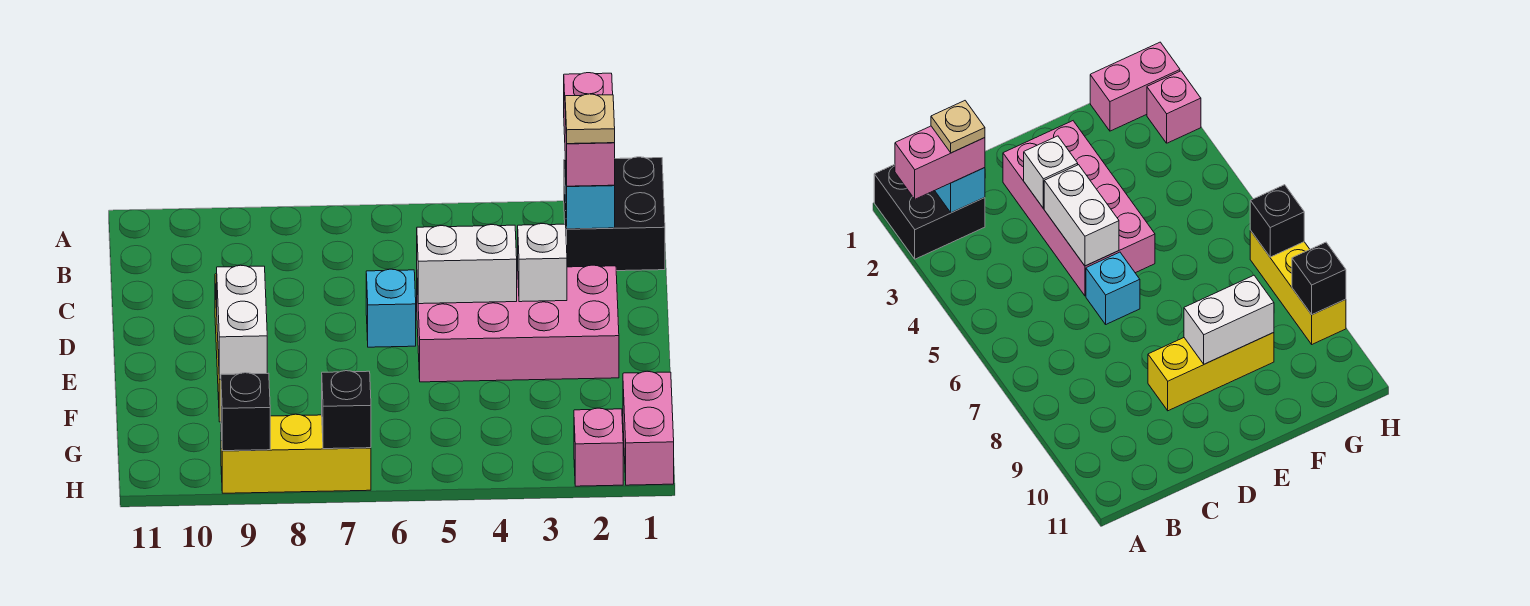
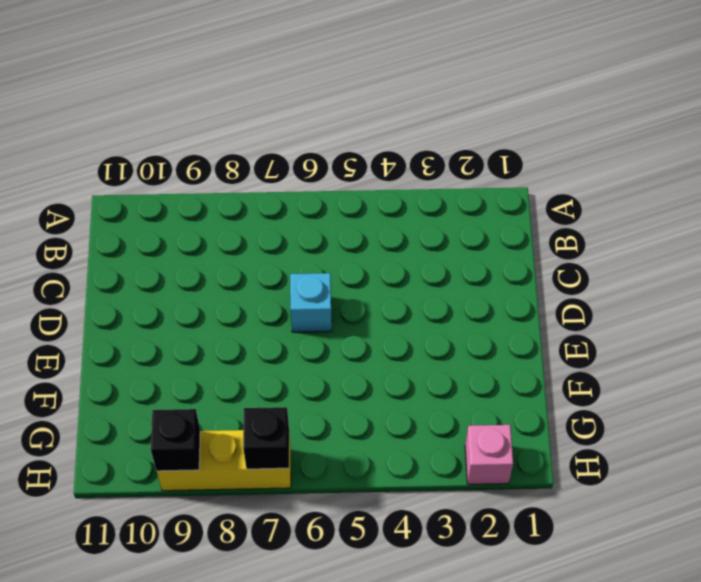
none -> black 2x2 brick [564,157,665,271]
none -> pink 2x4 brick [417,265,619,382]
none -> yellow 1x3 brick [1148,333,1274,411]

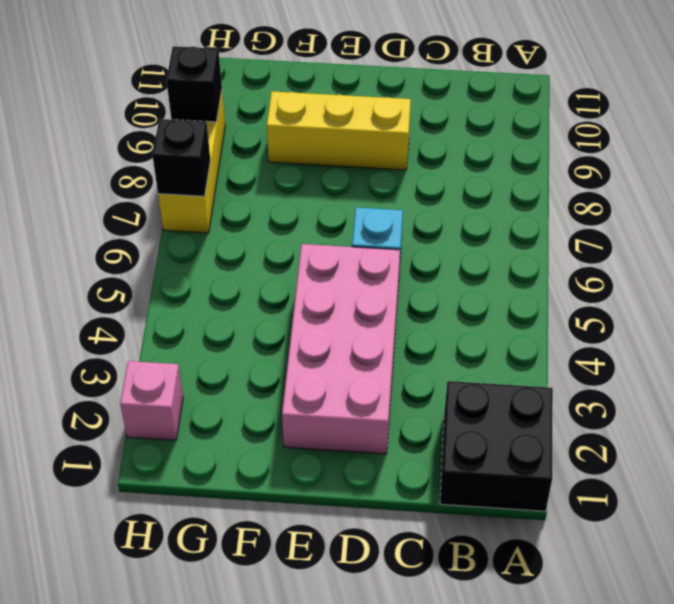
none -> pink 1x2 brick [623,371,674,485]
none -> cyan 1x1 brick [565,160,615,229]
none -> white 1x1 brick [518,224,567,302]

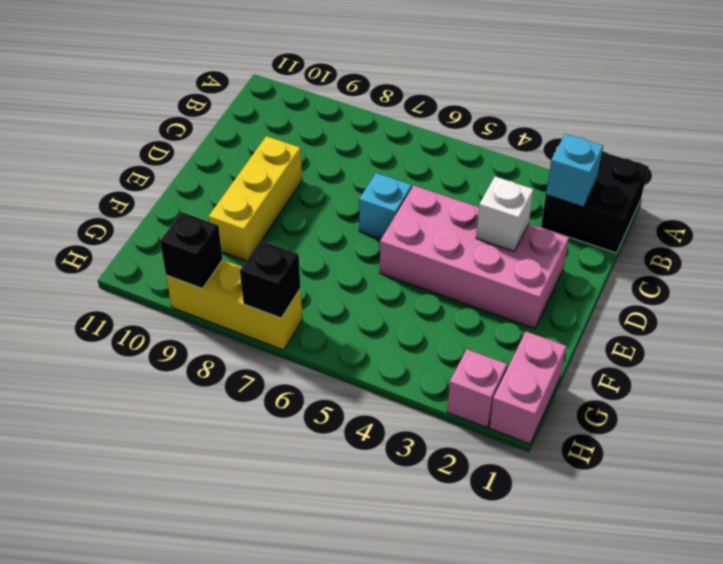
none -> white 1x2 brick [417,225,517,304]
none -> white 1x2 brick [217,265,267,379]
none -> pink 1x2 brick [564,73,615,186]

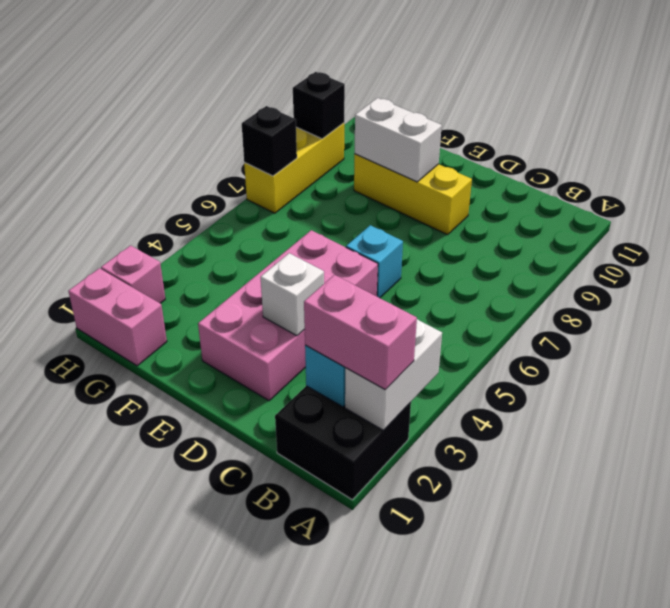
white 1x2 brick [345,319,442,430] -> white 1x2 brick moved to [417,225,517,304]
none -> tan 1x1 plate [565,94,615,144]

